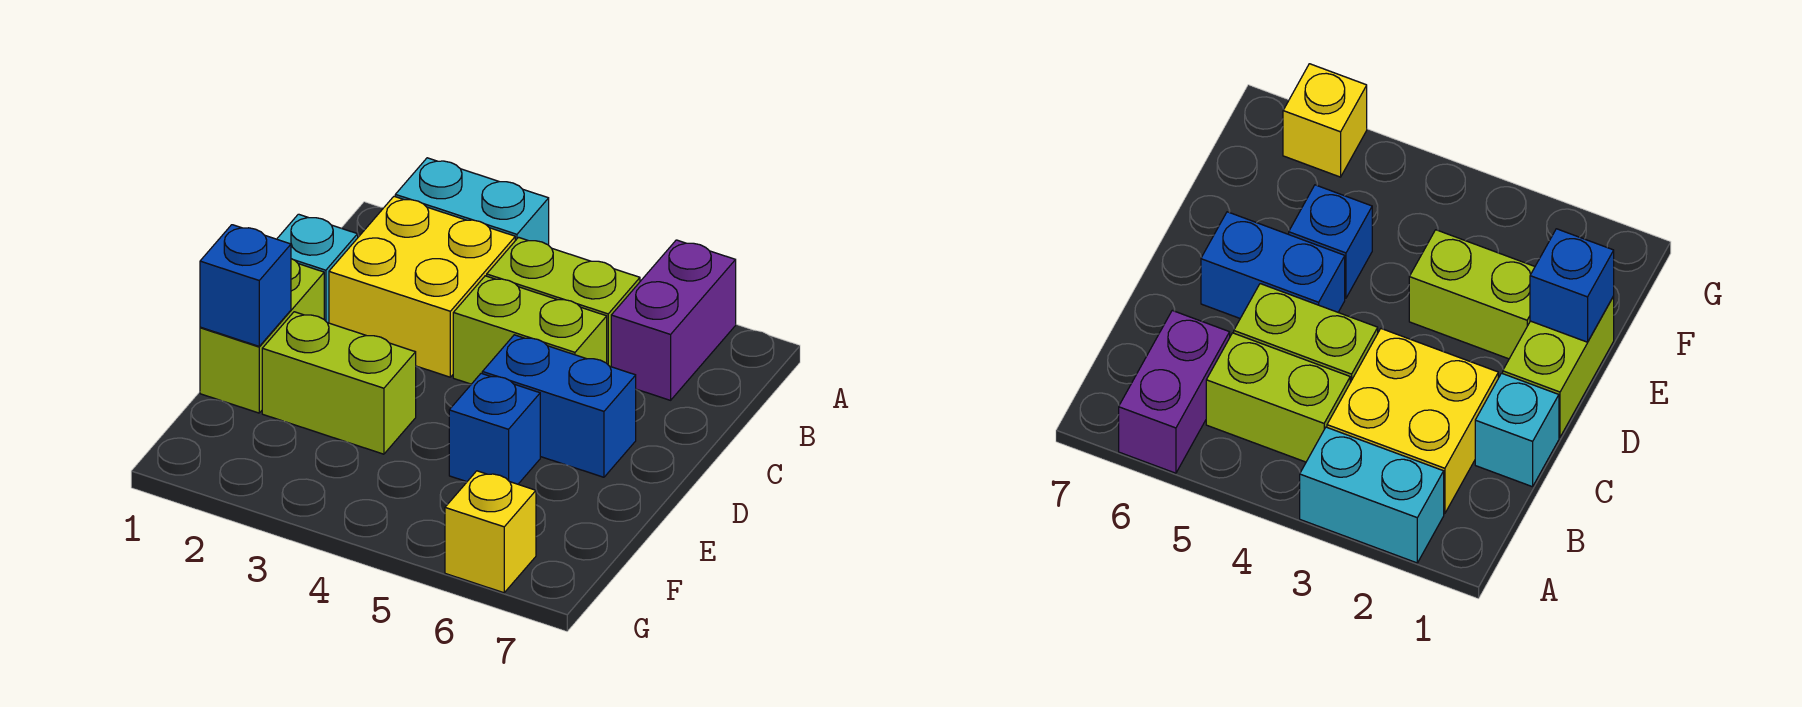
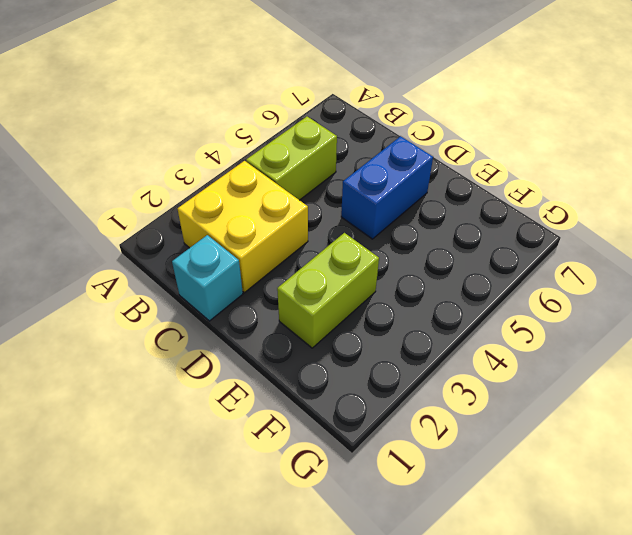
none -> cyan 1x2 brick [395,158,549,245]
none -> purple 1x2 brick [611,240,736,400]
none -> lime 1x2 brick [453,276,607,384]

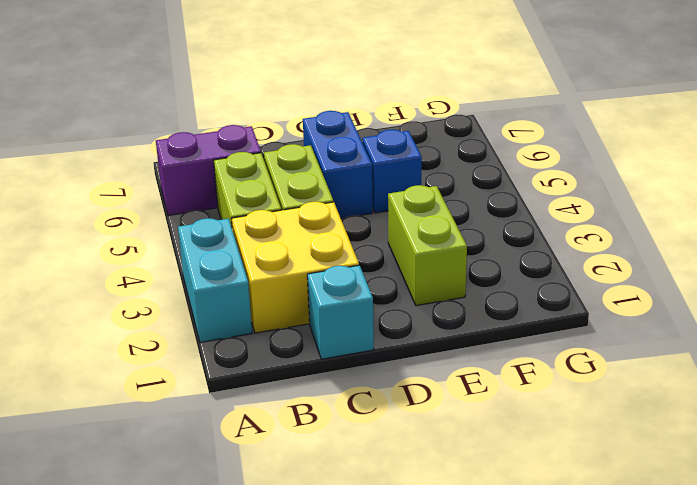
none -> lime 1x2 brick [200,259,324,413]
none -> yellow 1x1 brick [445,471,536,593]
none -> blue 1x1 brick [200,225,291,346]

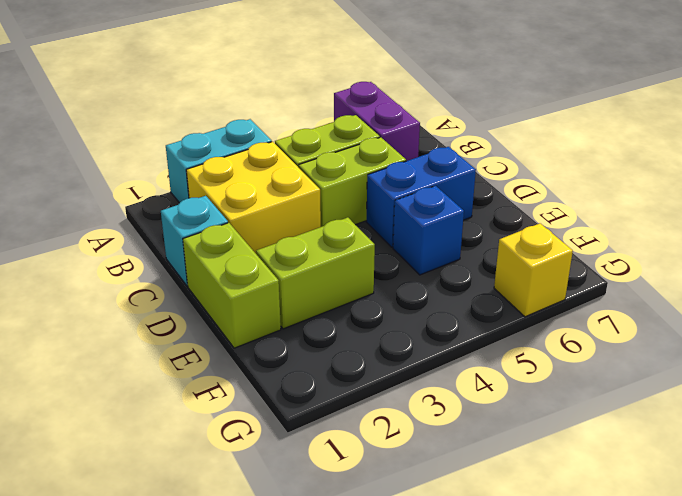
none -> blue 1x1 brick [200,225,291,346]

